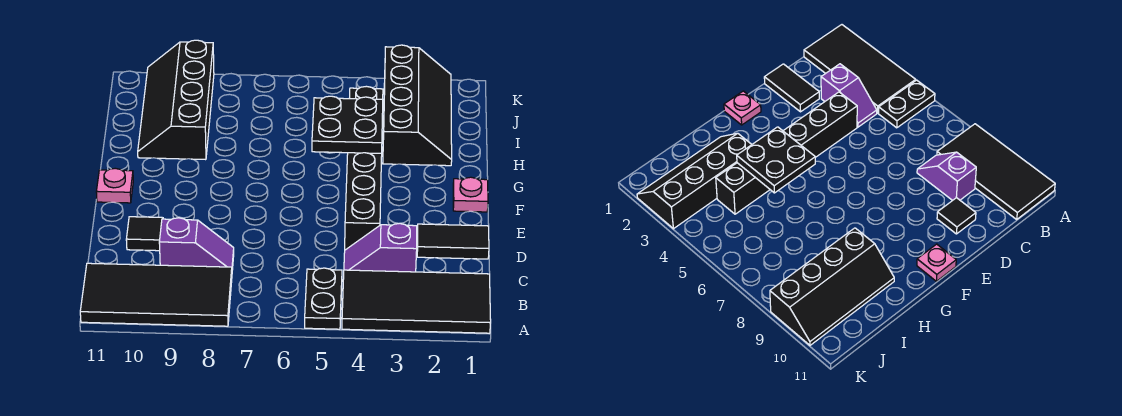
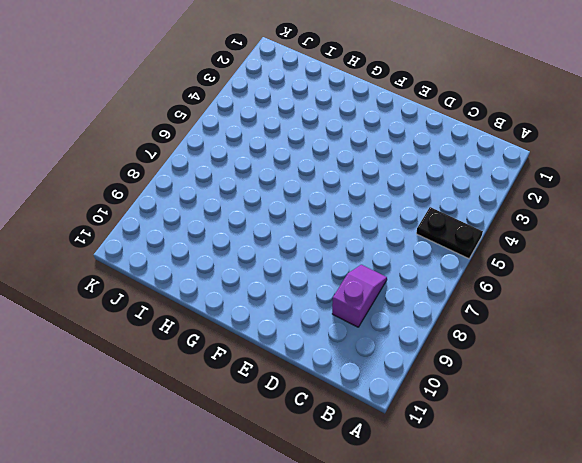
none -> black 2x4 tile [342,270,491,333]
none -> black 2x4 tile [80,263,232,326]
none -> purple 1x2 slope [344,223,417,272]

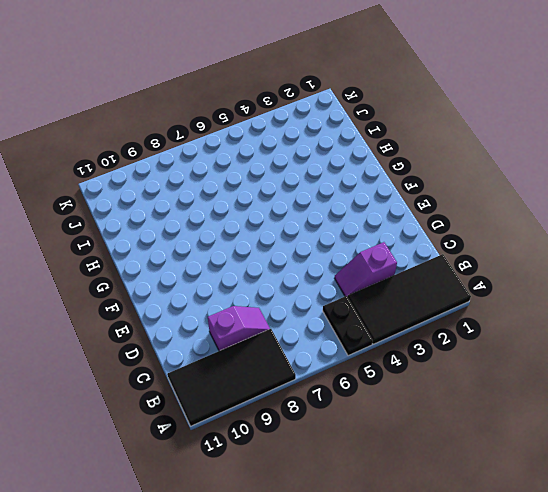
none -> black 1x2 tile [417,224,489,259]
none -> black 1x6 brick [345,86,383,250]
none -> black 1x1 tile [126,217,163,251]

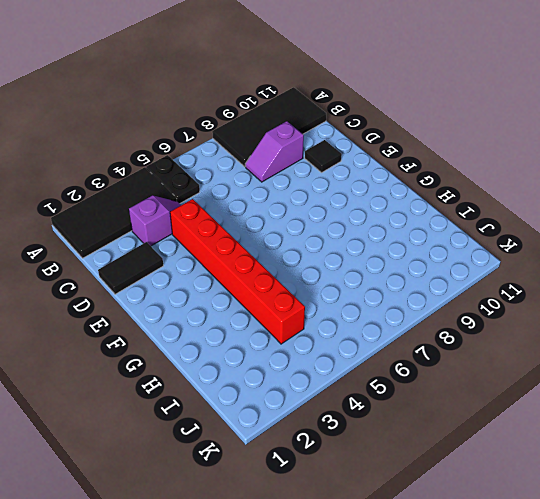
red 1x6 brick [170,199,305,344] -> black 1x6 brick [345,86,383,250]
none -> pink 1x1 plate [453,177,488,212]
none -> pink 1x1 plate [96,168,133,203]
none -> black 2x4 slope [383,45,452,166]

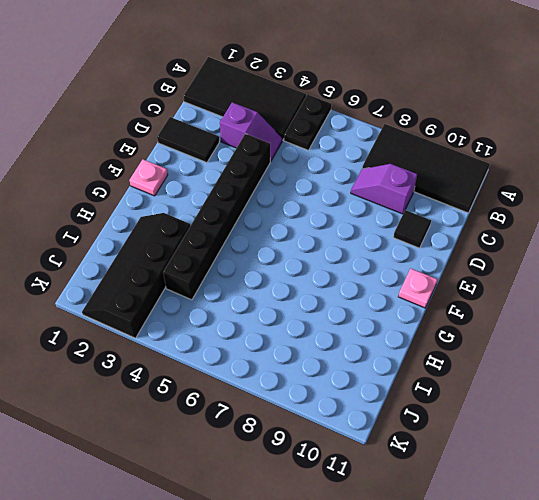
none -> black 2x4 slope [138,40,214,160]
none -> black 2x2 plate [312,96,383,154]

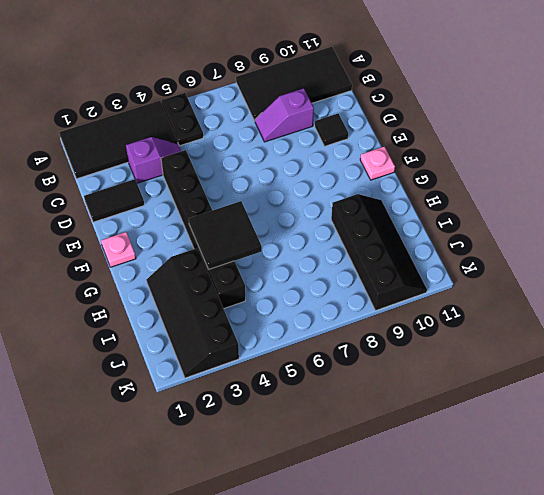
black 2x2 tile [189,201,262,269] -> black 2x2 plate [312,96,383,154]

